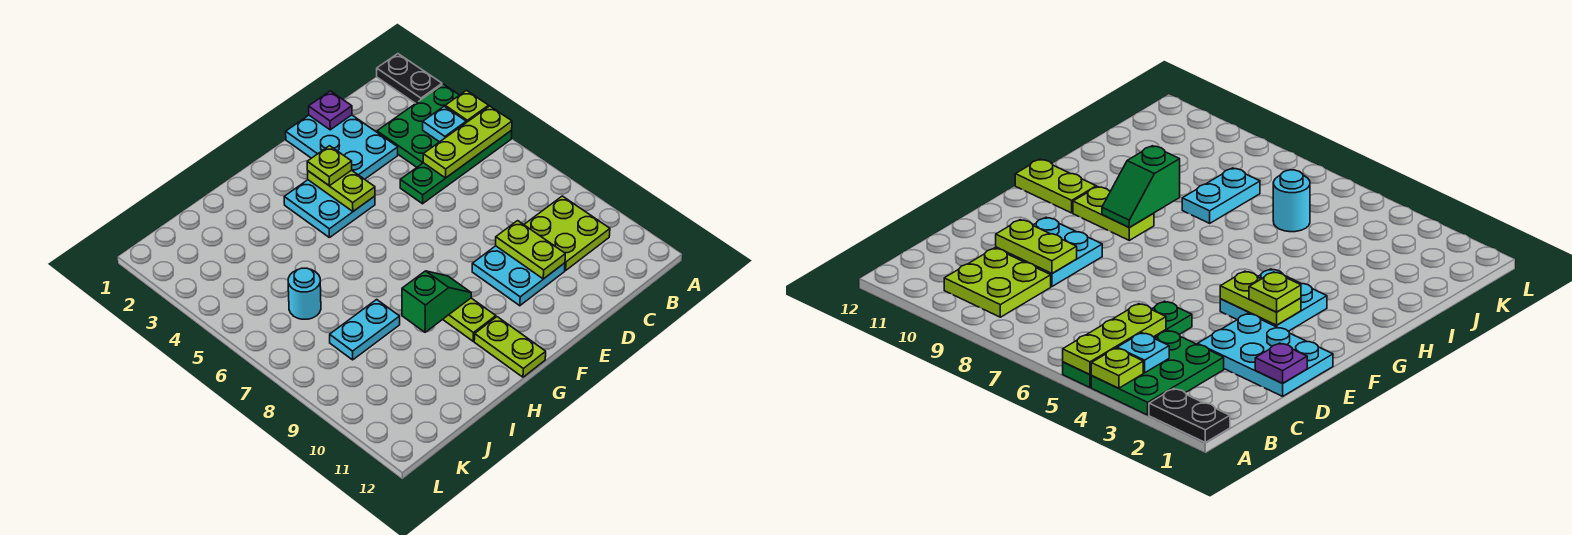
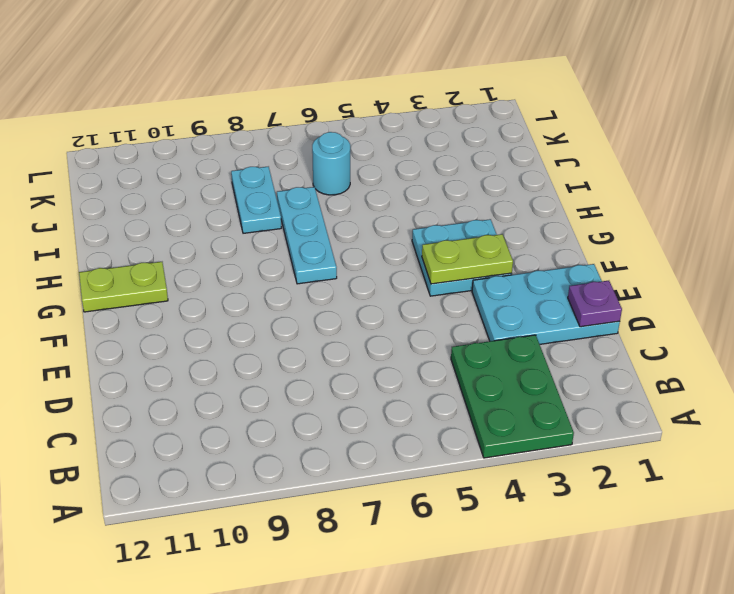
cyan 1x3 plate [277,187,337,284] -> none
none -> black 1x2 plate [377,54,442,103]
none -> green 1x4 plate [400,130,512,204]
none -> lime 2x2 plate [524,196,610,271]

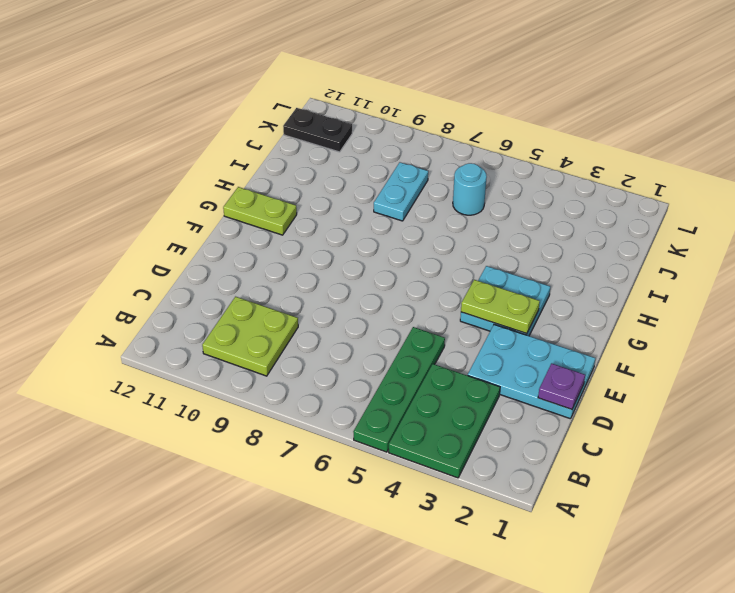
black 1x2 plate [283,108,352,152] -> black 1x2 plate moved to [377,54,442,103]
none -> cyan 2x2 plate [472,246,565,306]
none -> lime 1x2 plate [443,298,496,341]
none -> lime 1x1 plate [445,90,489,123]

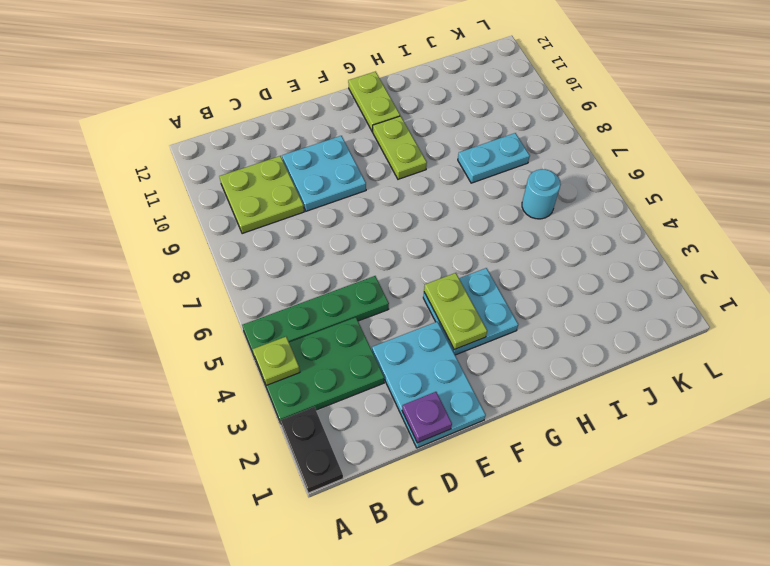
none -> lime 1x3 plate [423,106,512,178]
none -> cyan 1x1 plate [423,106,466,142]
none -> lime 1x2 plate [496,221,565,279]

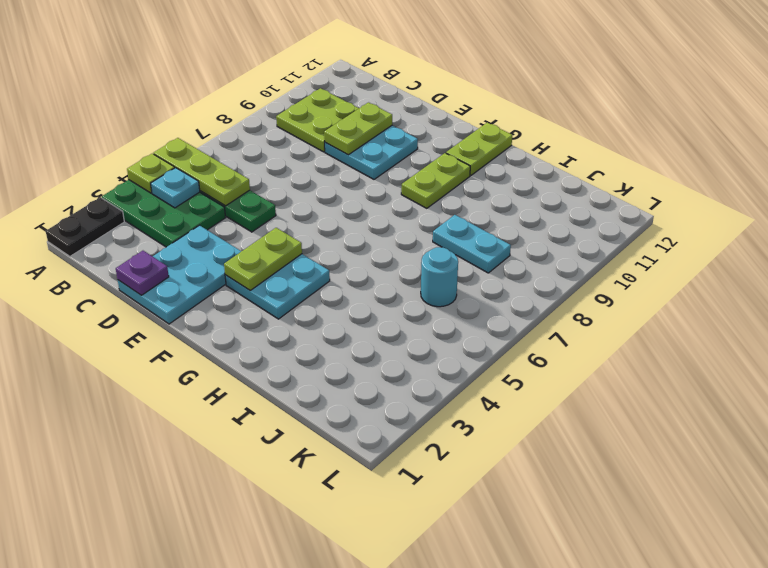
none -> green 1x2 slope [402,271,471,332]
none -> lime 1x1 plate [307,146,352,186]

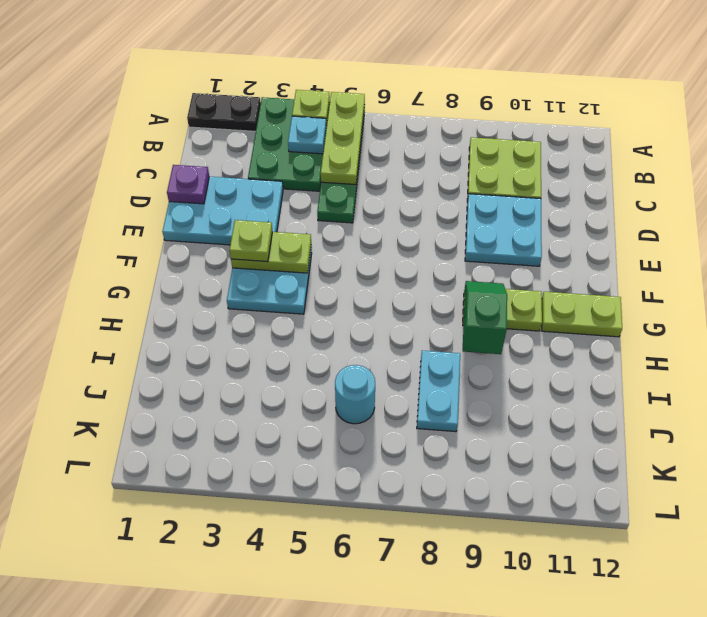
none -> lime 1x2 plate [496,221,565,279]

